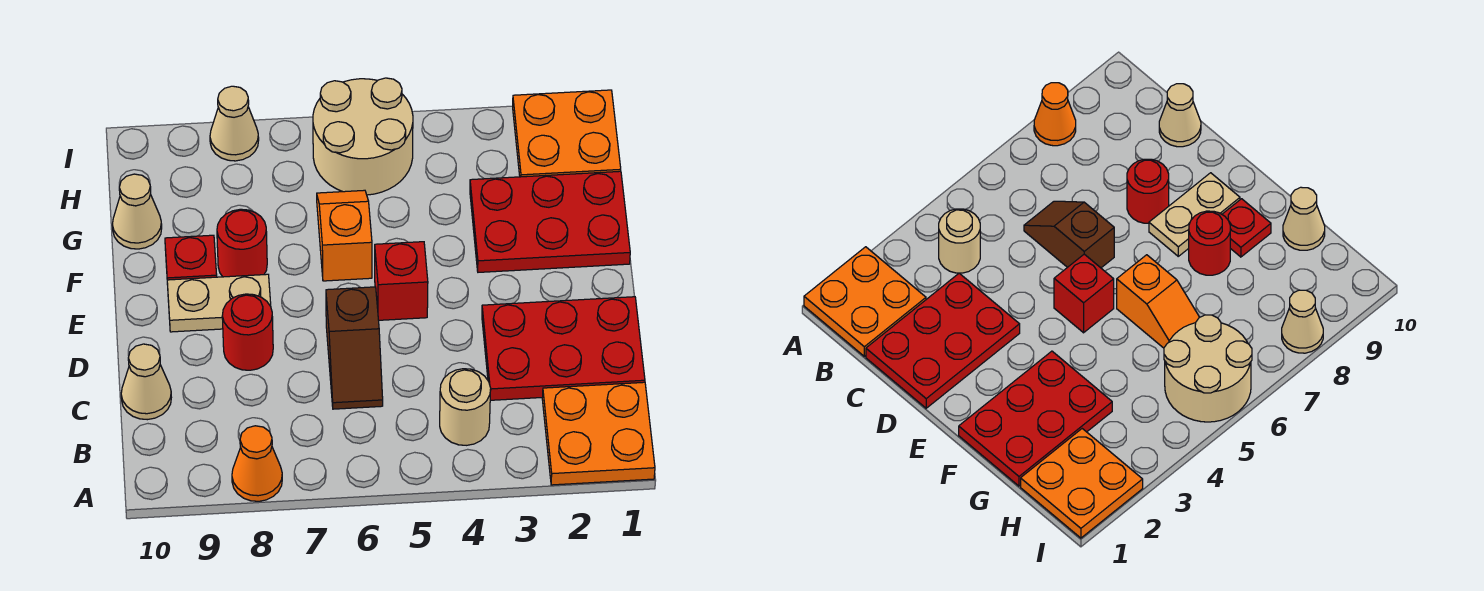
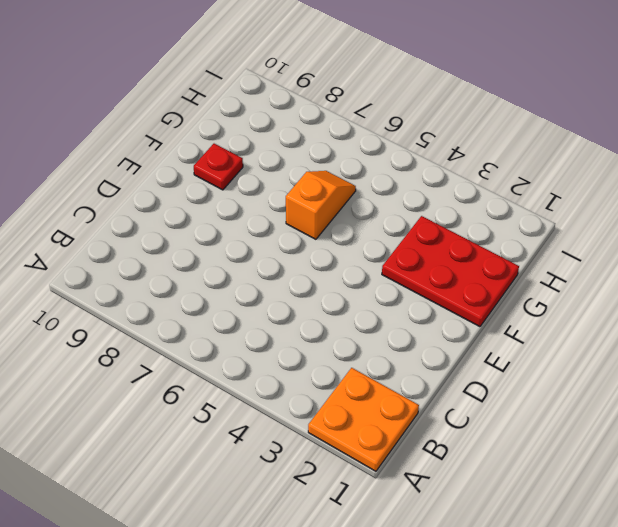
none -> orange 1x1 cone [232,426,282,501]
none -> tan 1x1 round brick [440,369,491,445]
none -> red 2x3 plate [482,297,645,400]

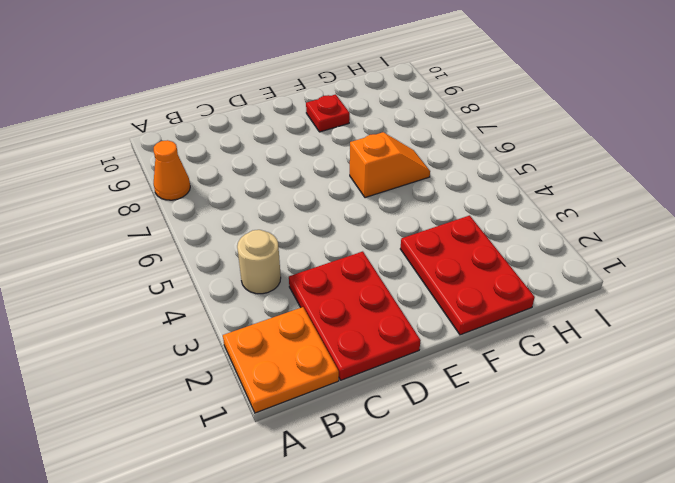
none -> brown 1x2 slope [326,287,383,409]
none -> tan 1x1 cone [121,344,171,420]
none -> red 1x1 round brick [222,294,273,370]

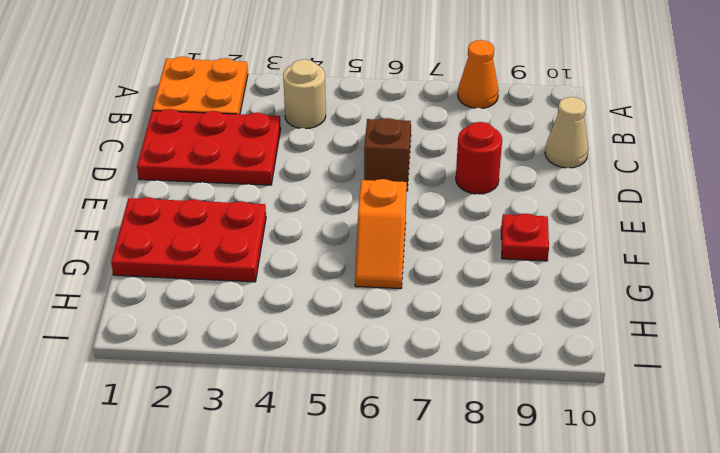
none -> red 1x1 brick [375,242,428,320]
none -> tan 1x2 plate [167,274,271,332]
none -> red 1x1 round brick [217,209,267,277]

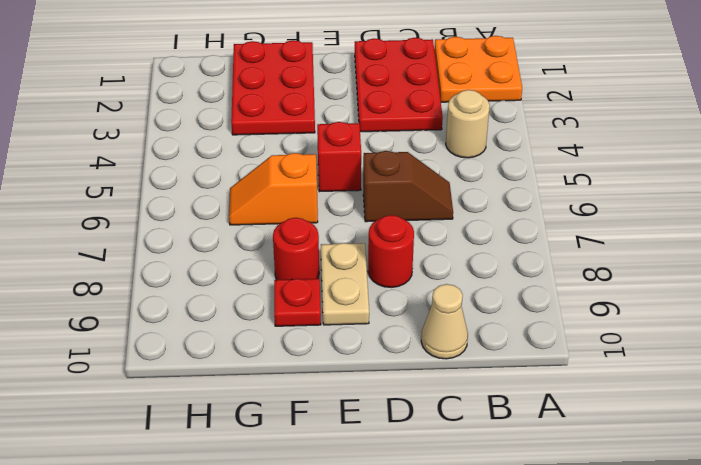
none -> orange 1x1 cone [232,426,282,501]
none -> tan 1x1 cone [112,174,162,249]
none -> orange 2x2 plate [513,90,621,177]

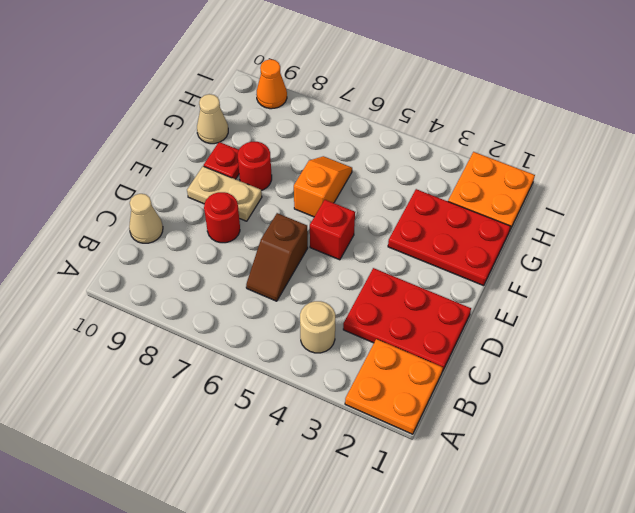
orange 1x1 cone [257,59,287,109] -> orange 1x1 cone moved to [232,426,282,501]
none -> tan 2x2 round brick [313,78,413,195]
none -> tan 1x1 cone [210,86,259,161]

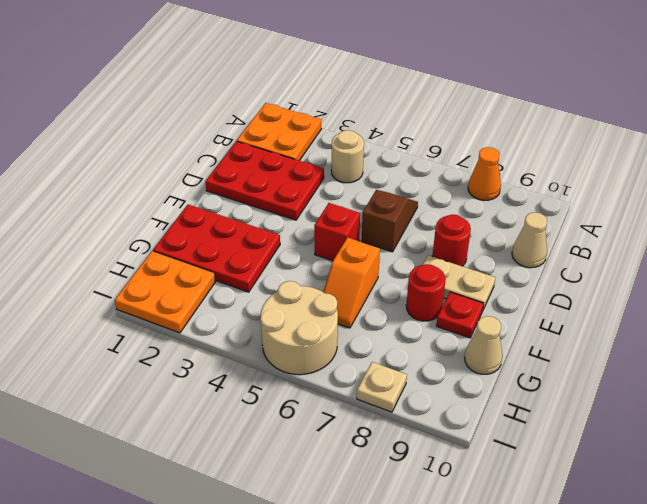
tan 1x1 plate [357,362,407,412] -> tan 1x1 cone [210,86,259,161]

